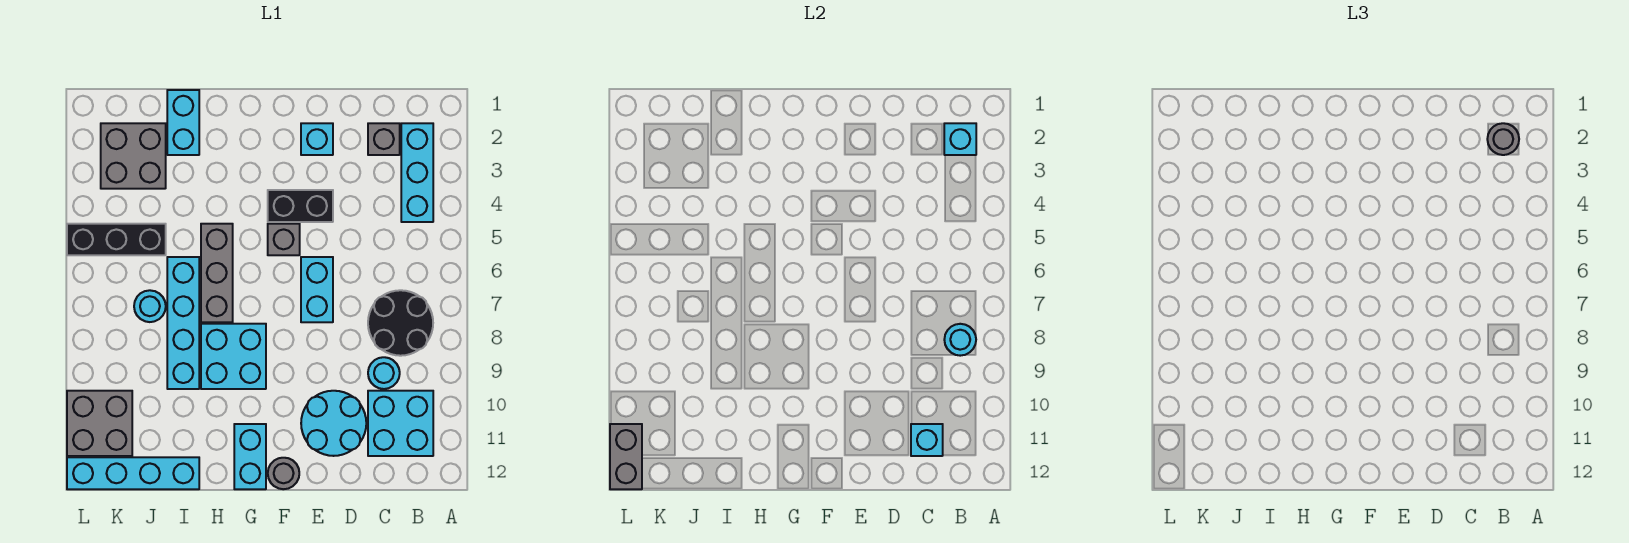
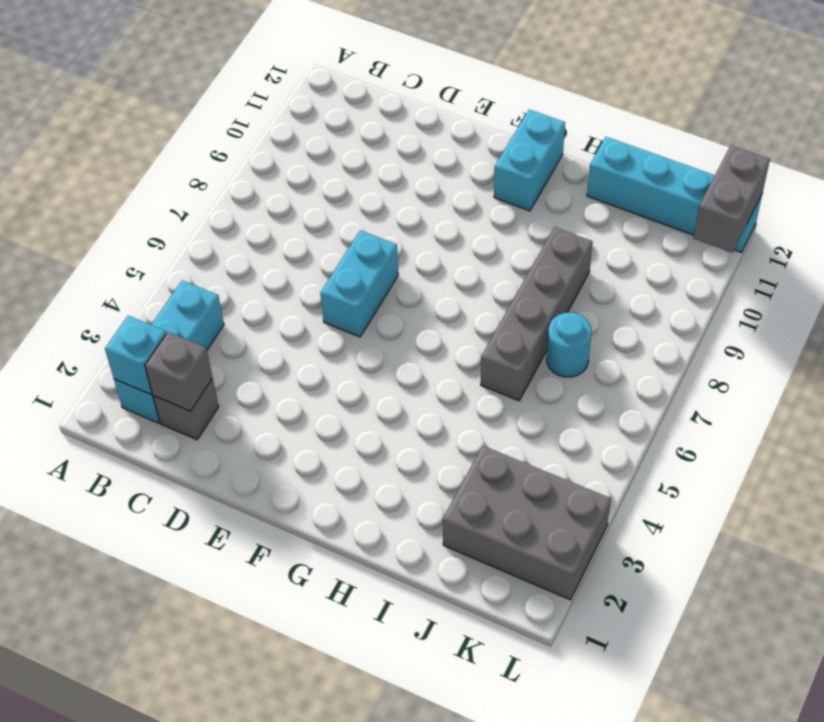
grey 1x1 brick [145,332,213,411] -> grey 1x1 brick moved to [268,224,300,255]
grey 1x4 brick [481,227,592,401] -> cyan 1x4 brick [167,257,199,389]
grey 2x3 brick [443,446,611,600] -> grey 2x2 brick [101,123,166,189]
none -> black 2x2 round brick [368,290,433,356]
none -> cyan 2x2 brick [368,391,433,456]
none -> cyan 1x1 round brick [368,357,400,389]

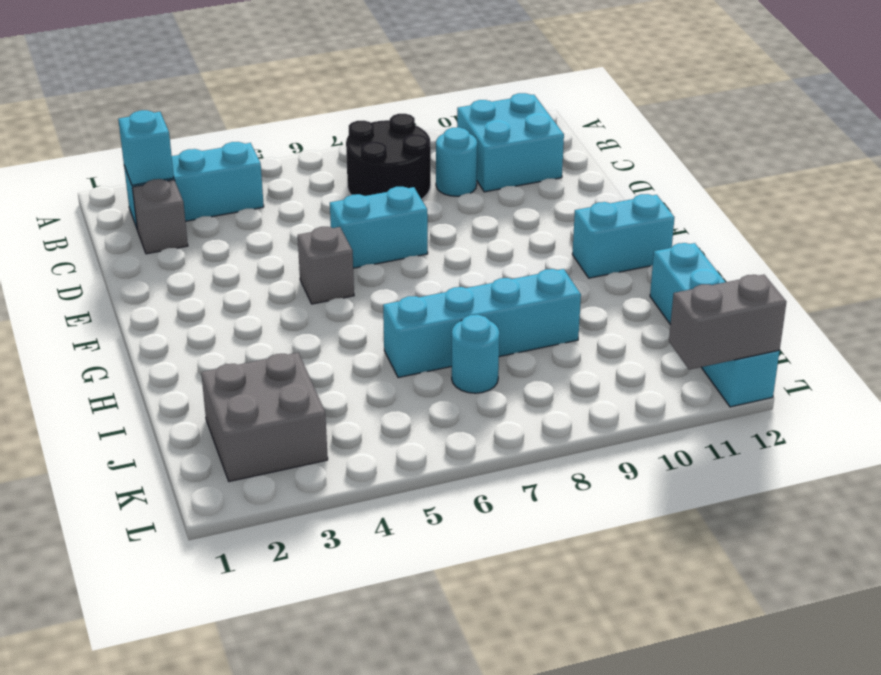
none -> cyan 2x2 round brick [301,391,366,456]
none -> cyan 1x1 brick [301,123,333,155]
none -> black 1x2 brick [268,190,333,222]

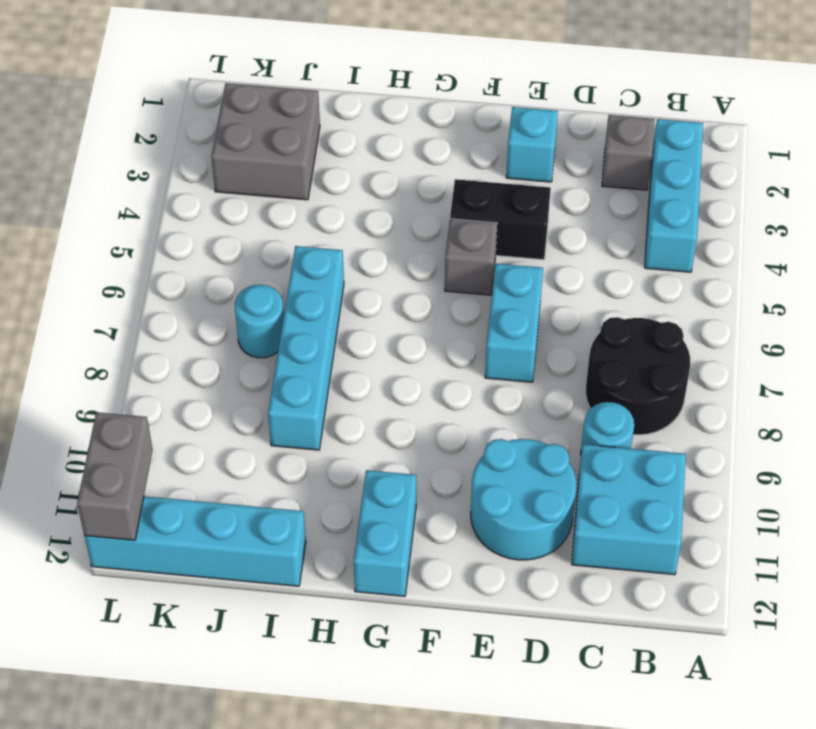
none -> grey 1x1 round brick [268,458,299,489]
none -> cyan 2x2 brick [201,324,266,389]
none -> grey 1x3 brick [201,224,233,322]

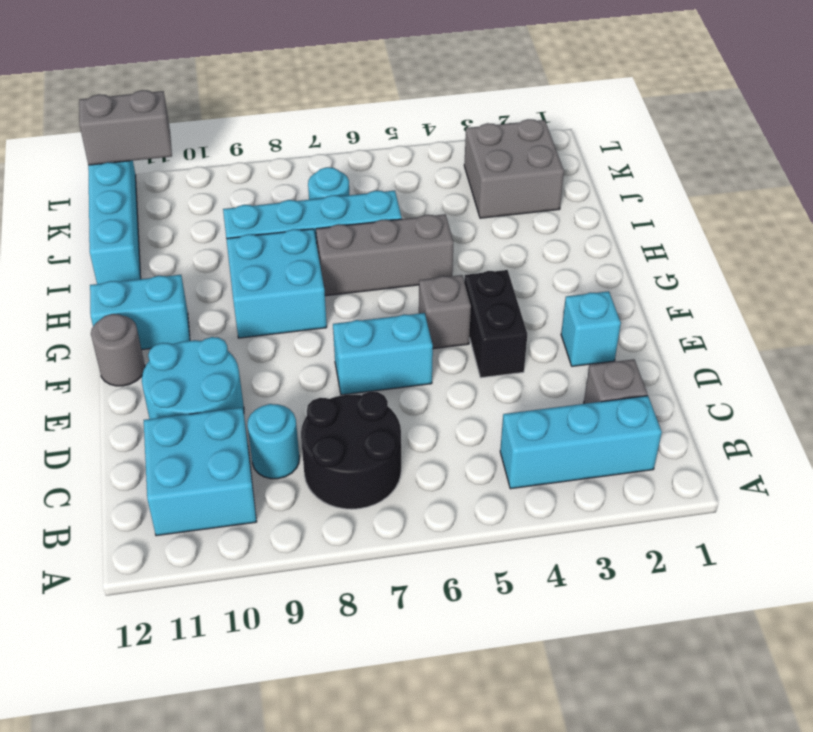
none -> cyan 1x2 brick [167,90,199,155]
none -> black 1x3 brick [67,224,166,255]
none -> grey 2x2 brick [67,391,132,456]

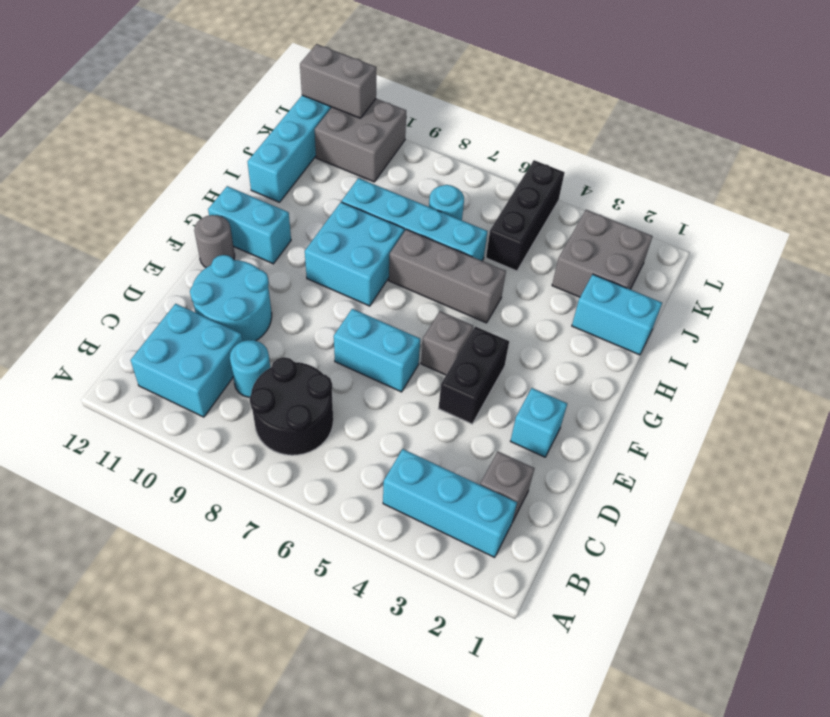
none -> cyan 1x1 brick [944,123,976,155]
none -> cyan 1x1 round brick [944,324,976,356]
none -> cyan 1x1 brick [911,424,943,456]

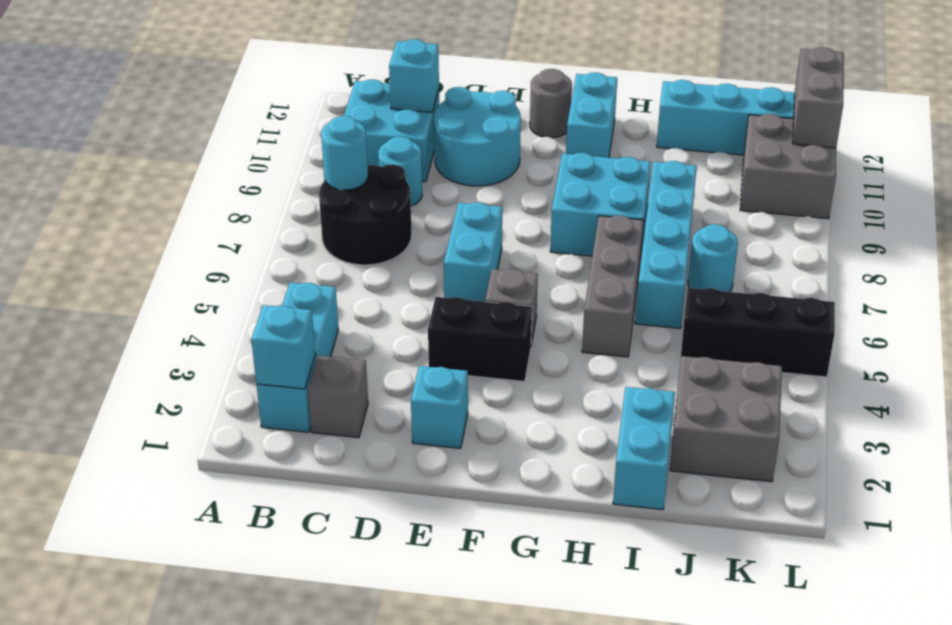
none -> grey 1x1 round brick [1487,123,1519,155]

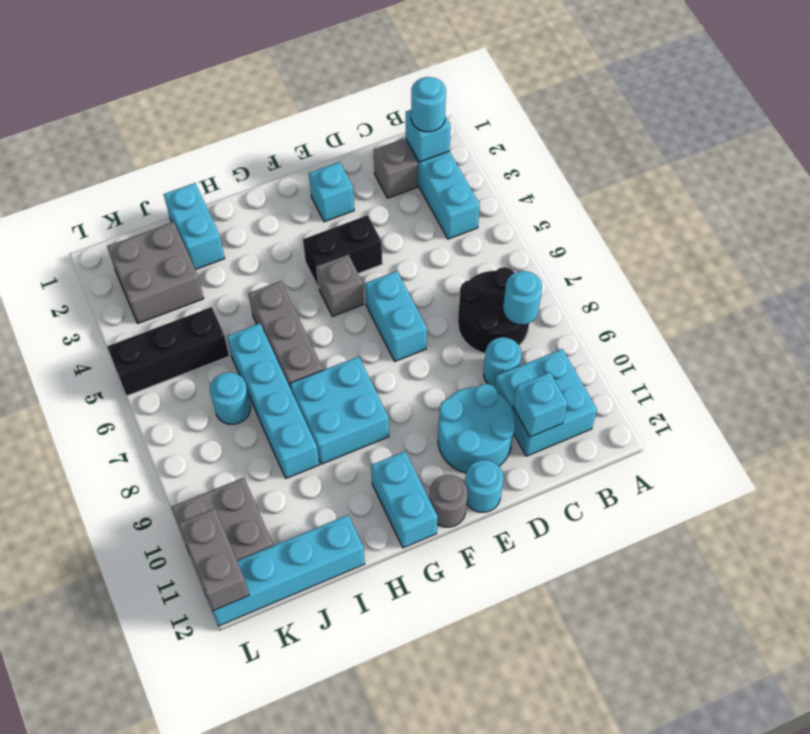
cyan 1x1 round brick [411,77,446,132] -> grey 1x1 round brick [1487,123,1519,155]
cyan 1x1 round brick [465,460,503,512] -> none

